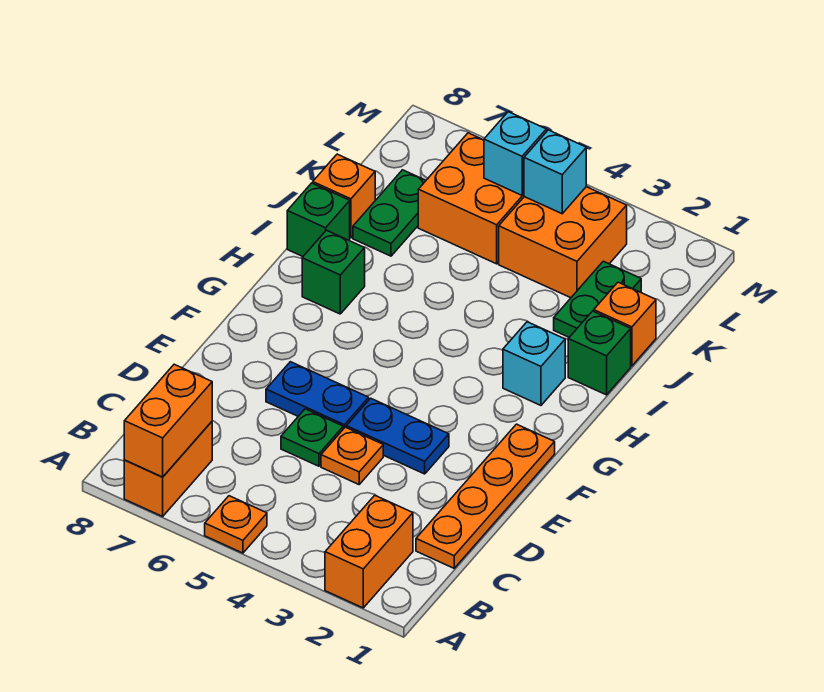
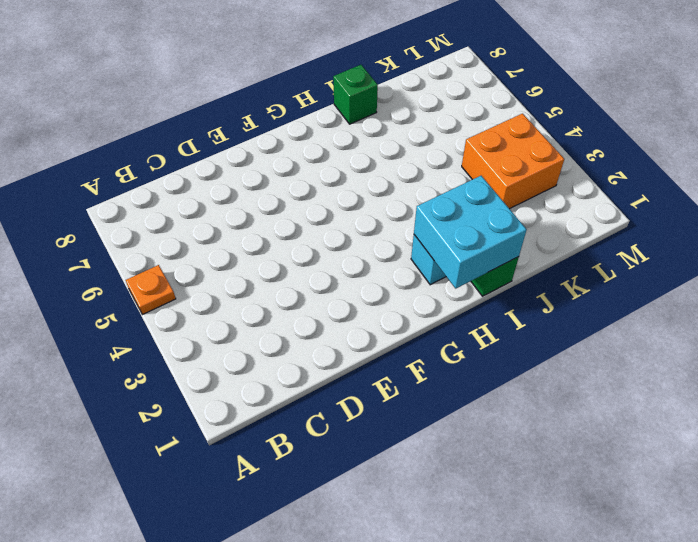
cyan 2x2 brick [414,176,527,288] -> none
none -> orange 1x2 brick [325,495,413,608]
none -> orange 1x2 brick [124,422,212,516]
none -> orange 1x4 plate [416,424,555,568]

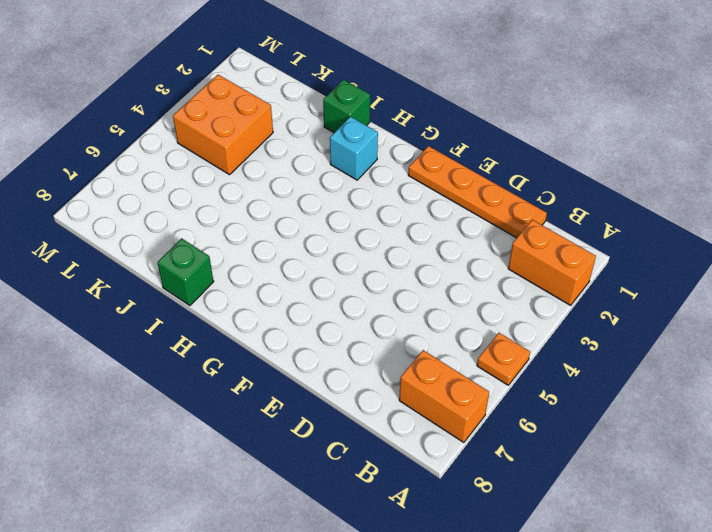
none -> orange 1x1 plate [321,427,383,484]
none -> green 1x1 plate [281,409,343,466]
none -> blue 1x2 plate [346,398,449,474]

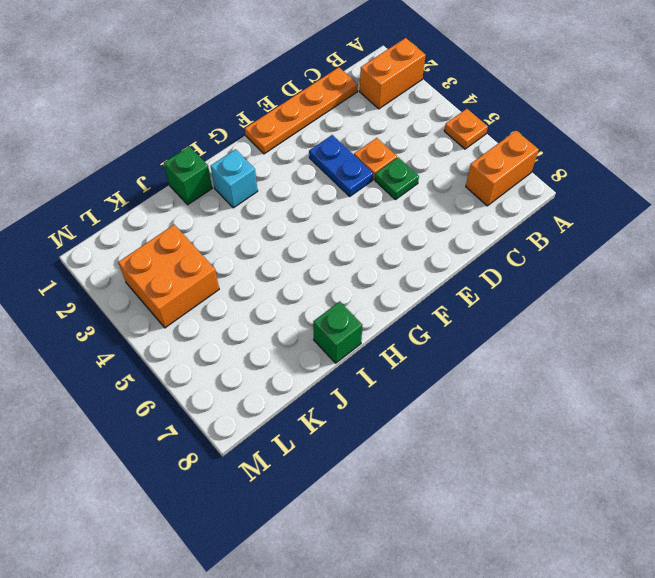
none -> blue 1x2 plate [266,362,369,429]
none -> green 1x1 brick [302,230,365,314]
none -> orange 1x1 brick [594,282,656,366]

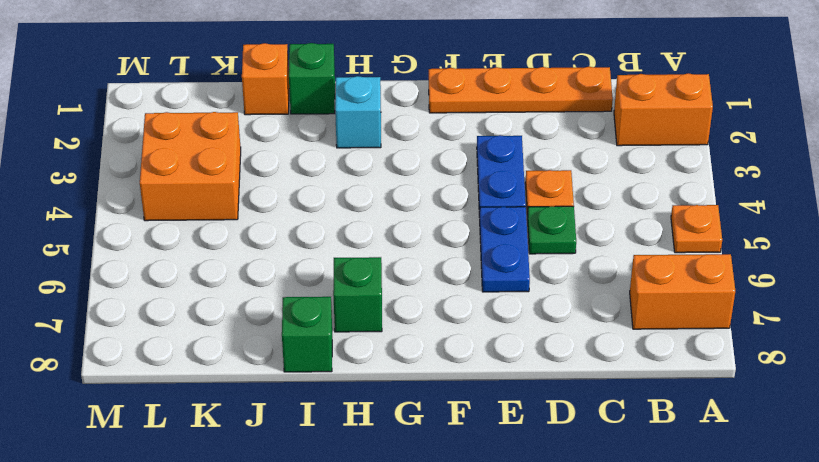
none -> green 1x2 plate [554,261,641,337]
none -> green 1x2 plate [353,170,426,256]
none -> orange 1x1 brick [313,154,375,238]

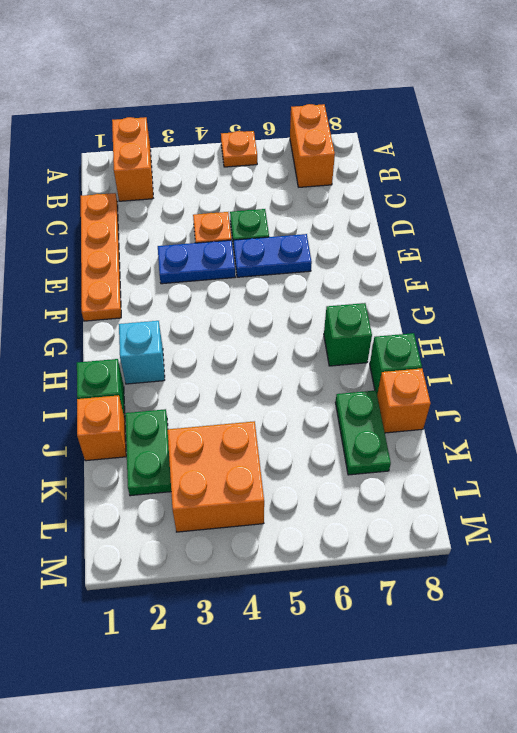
none -> orange 2x2 brick [418,133,524,264]
none -> orange 1x2 brick [124,364,212,477]
none -> cyan 1x1 brick [524,130,586,214]

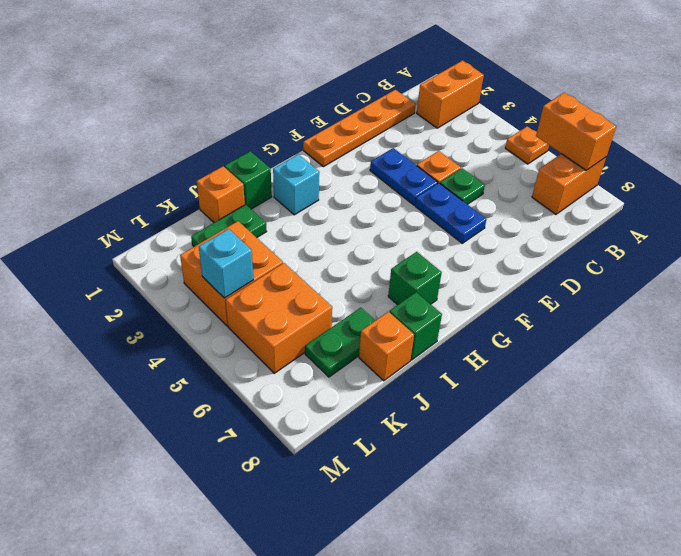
orange 1x2 brick [536,93,616,170] -> orange 1x2 brick turned to [124,364,212,477]
none -> cyan 1x1 brick [484,112,546,195]

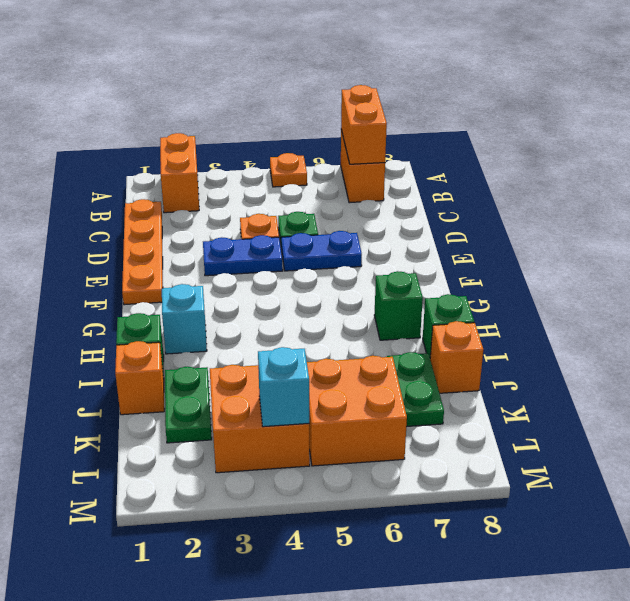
none -> cyan 1x1 brick [484,112,546,195]

